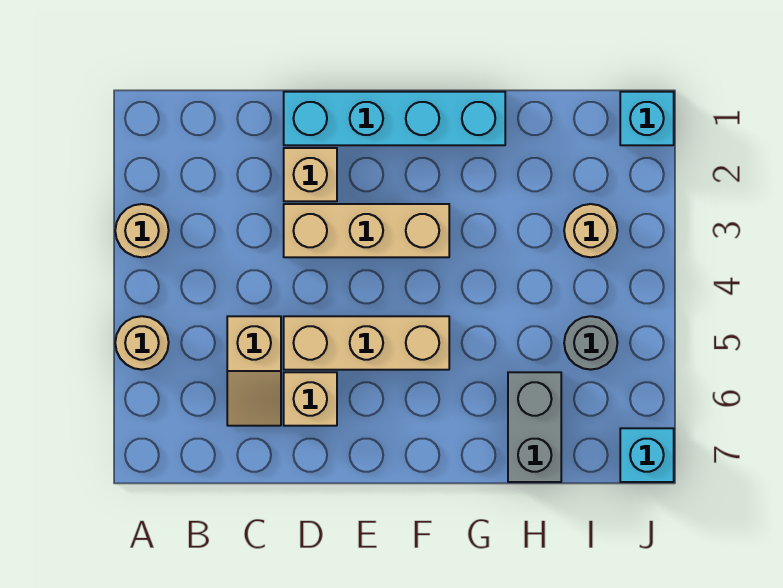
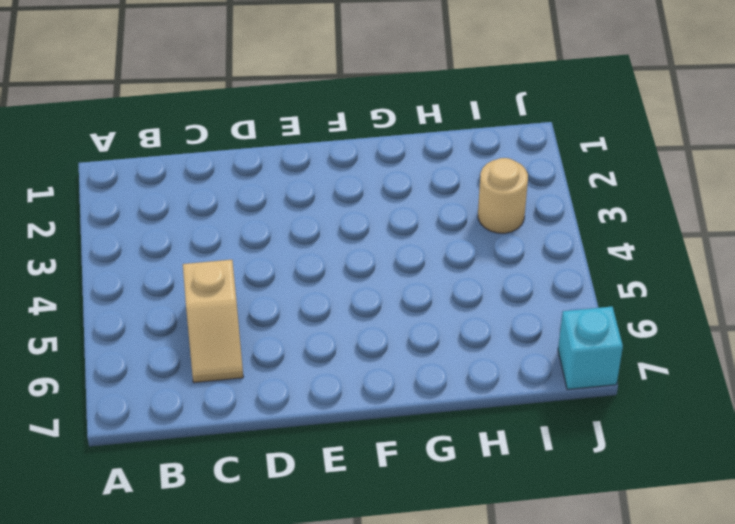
none -> tan 1x1 round brick [115,204,169,257]
none -> tan 1x1 round brick [115,316,169,370]
none -> cyan 1x4 brick [284,92,505,145]

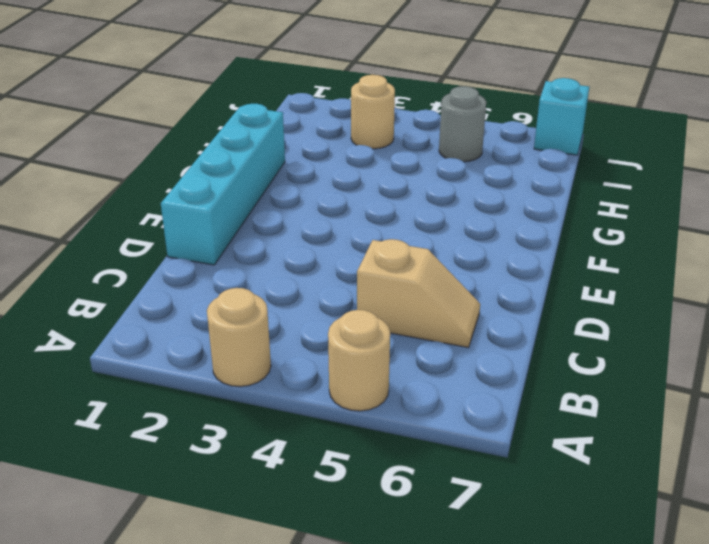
none -> tan 1x1 brick [284,148,337,201]
none -> tan 1x3 brick [284,204,449,257]
none -> tan 1x3 brick [284,316,449,370]

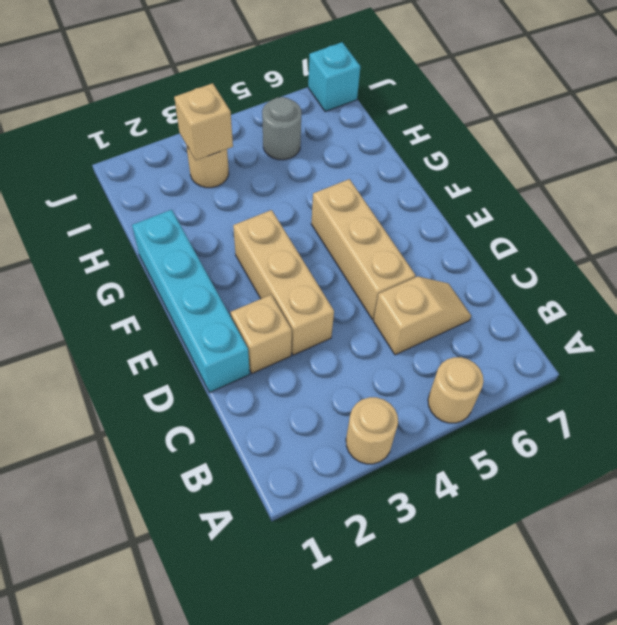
tan 1x1 brick [174,83,233,160] -> tan 1x1 brick moved to [284,372,337,426]
none -> grey 1x2 brick [508,372,561,482]
none -> cyan 1x1 brick [620,92,674,145]

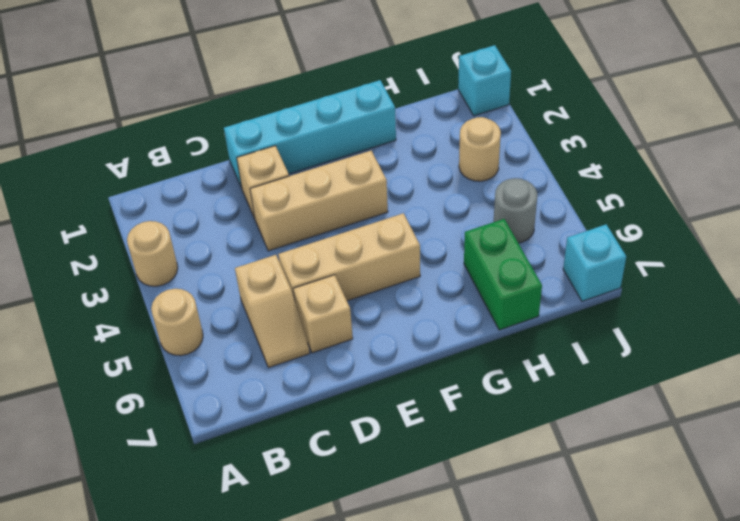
green 1x2 brick [464,219,542,330] -> grey 1x2 brick [508,372,561,482]

